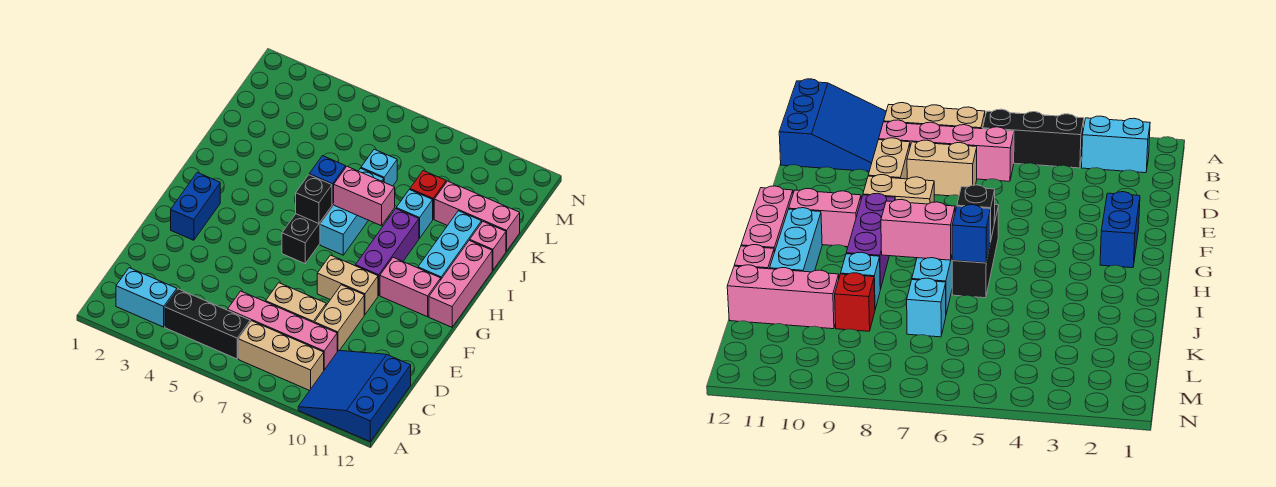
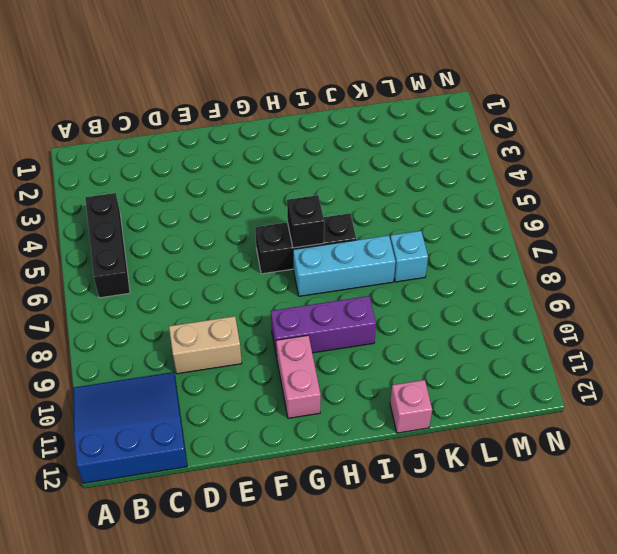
none -> cyan 1x2 brick [116,268,177,327]
none -> tan 1x3 brick [238,321,324,391]
none -> pink 1x4 brick [228,291,337,370]

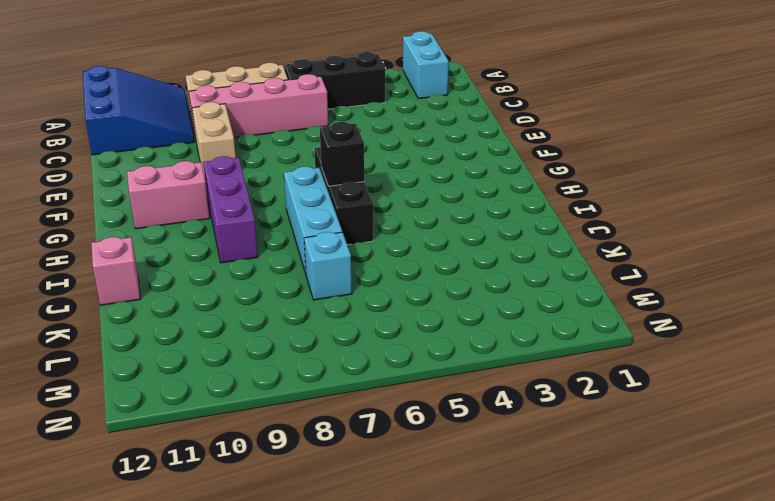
cyan 1x2 brick [403,31,449,99] -> cyan 1x2 brick turned to [116,268,177,327]
none -> tan 1x2 brick [266,283,326,323]
none -> blue 1x2 brick [171,172,220,240]
none -> tan 1x2 brick [317,255,378,314]

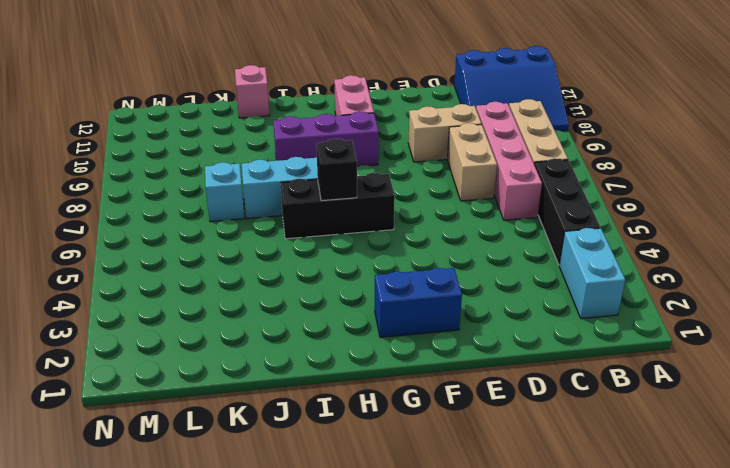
none -> tan 1x2 brick [317,255,378,314]
none -> pink 1x3 brick [429,240,492,327]
none -> cyan 1x3 brick [418,211,482,279]

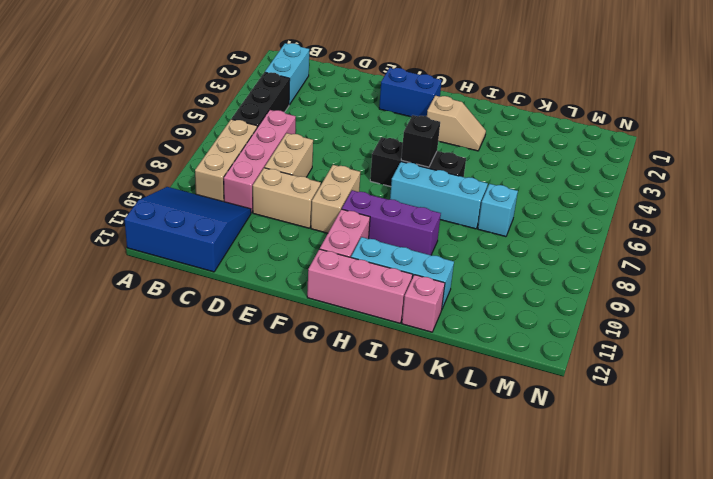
tan 1x2 slope [427,95,486,151] -> none
none -> cyan 1x1 brick [396,190,433,238]
none -> red 1x1 brick [410,171,446,219]
none -> pink 1x3 brick [434,181,520,251]

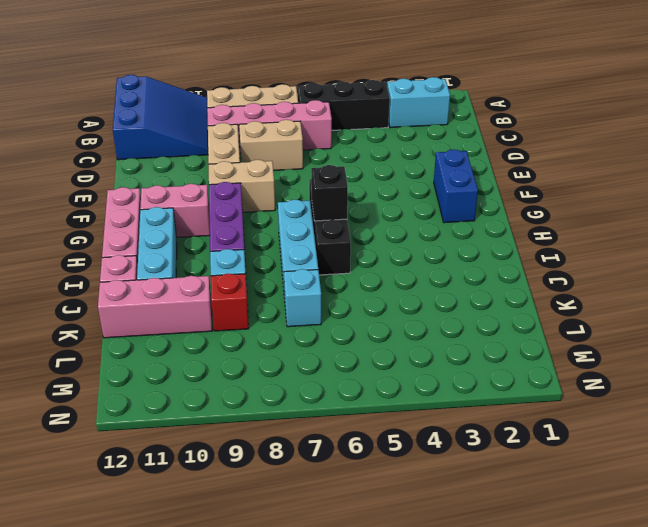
none -> blue 1x1 brick [309,156,346,204]
none -> pink 1x2 brick [334,166,395,226]

